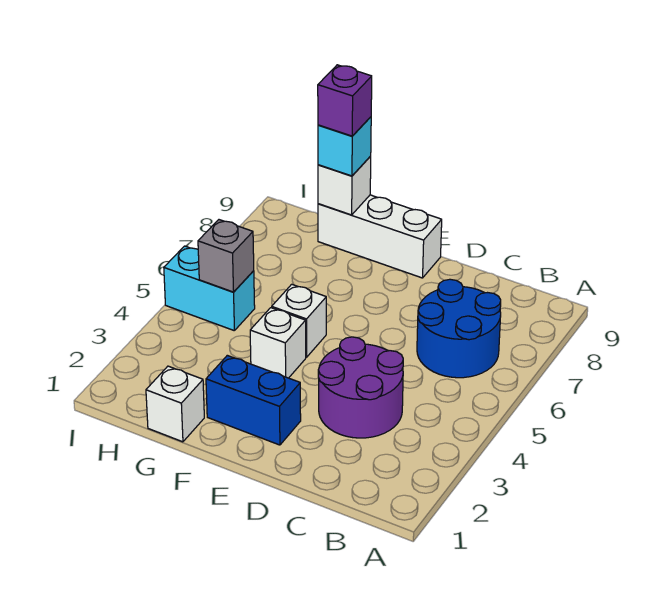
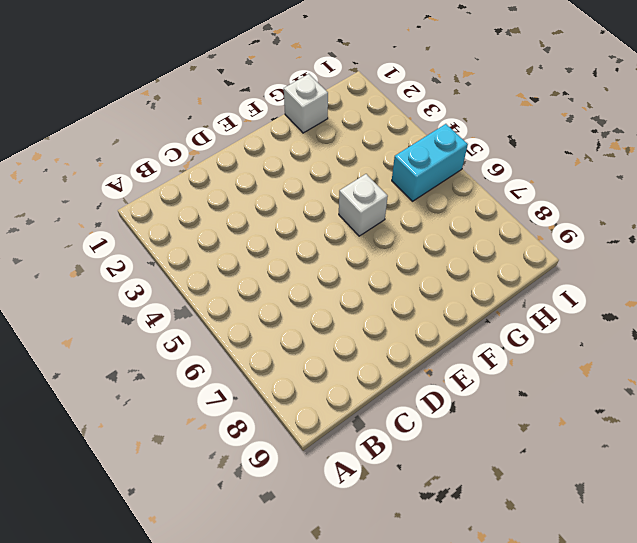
none -> blue 2x2 round brick [417,279,501,378]
none -> purple 2x2 round brick [318,337,403,438]
none -> blue 1x2 brick [206,355,301,445]

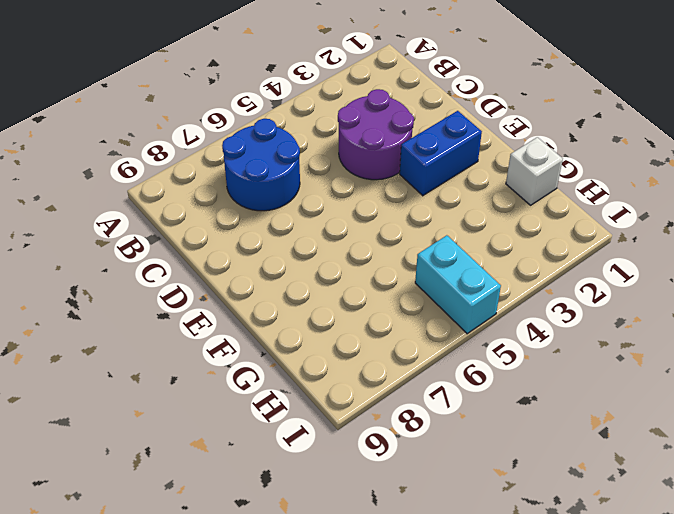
blue 1x2 brick [400,111,482,196] -> blue 1x2 brick turned to [206,355,301,445]
none -> white 1x3 brick [318,195,442,278]
none -> white 1x1 brick [250,308,306,378]
none -> white 1x1 brick [272,284,326,357]

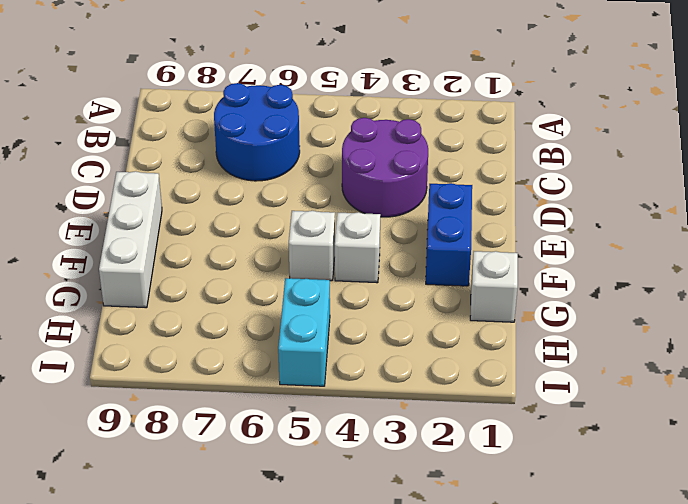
none -> white 1x1 brick [318,156,371,215]
none -> grey 1x1 brick [198,220,254,292]
none -> cyan 1x1 brick [318,117,371,176]

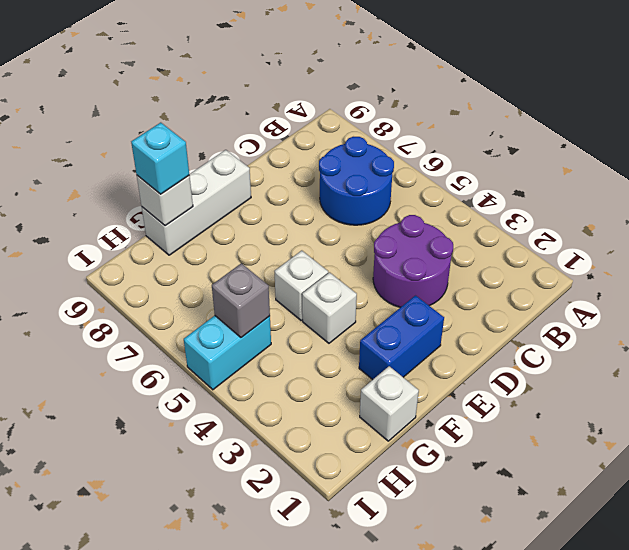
none -> purple 1x1 brick [318,65,372,136]

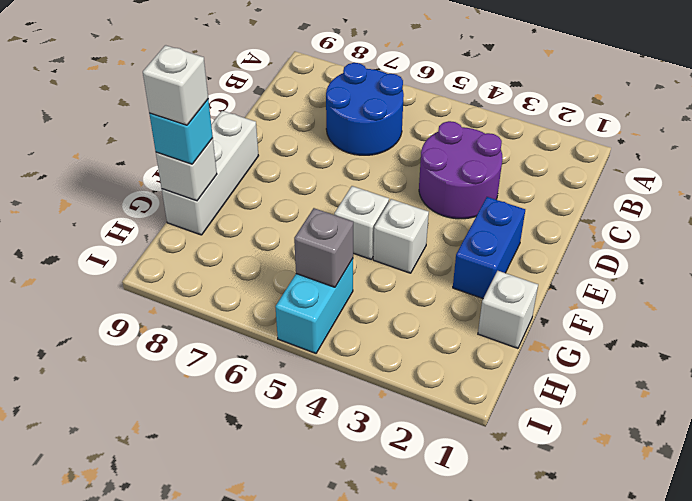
white 1x1 brick [143,45,208,125] -> purple 1x1 brick [318,65,372,136]

